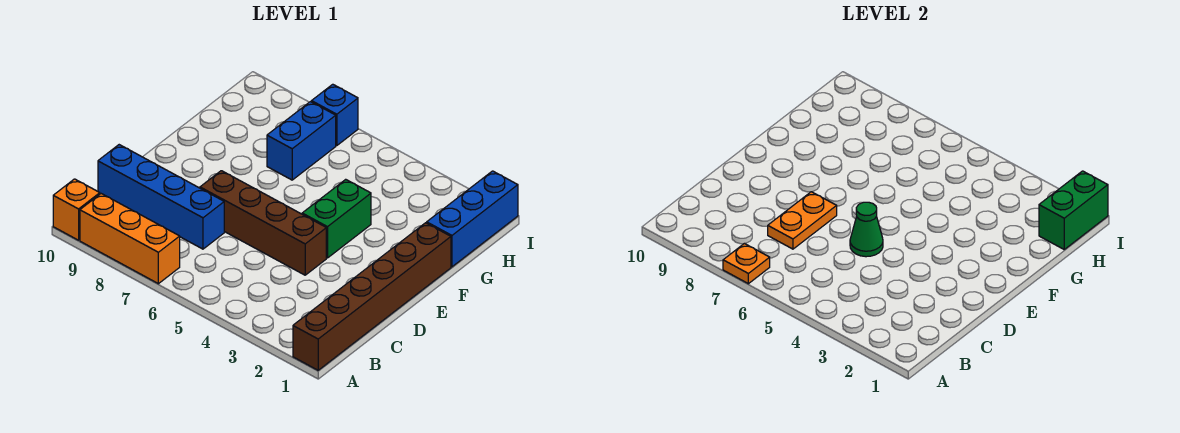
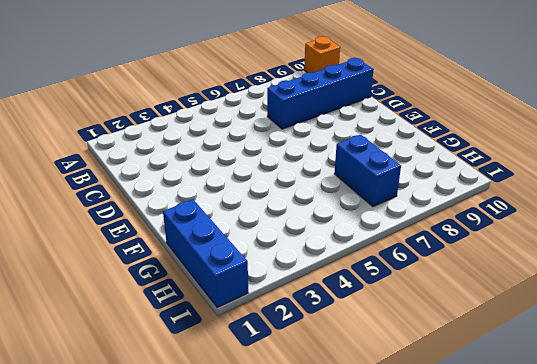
none -> brown 1x6 brick [293,223,451,370]
none -> orange 1x3 brick [80,194,180,284]
none -> brown 1x4 brick [200,171,326,275]

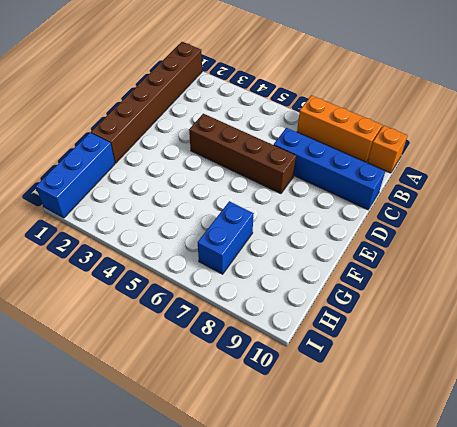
none -> green 1x2 brick [302,179,371,258]
none -> blue 1x1 brick [312,84,358,146]
none -> orange 1x1 plate [723,243,770,284]

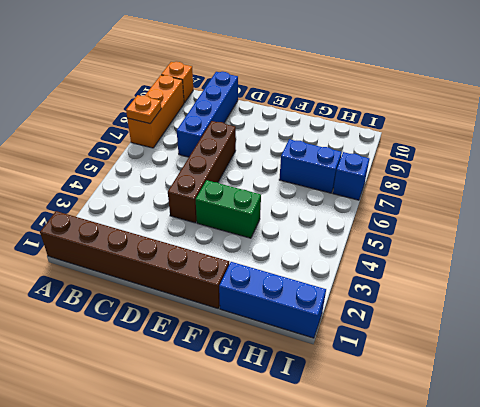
none -> orange 1x2 plate [768,192,837,249]
none -> green 1x1 cone [850,202,883,257]
none -> green 1x2 brick [1039,171,1108,249]

